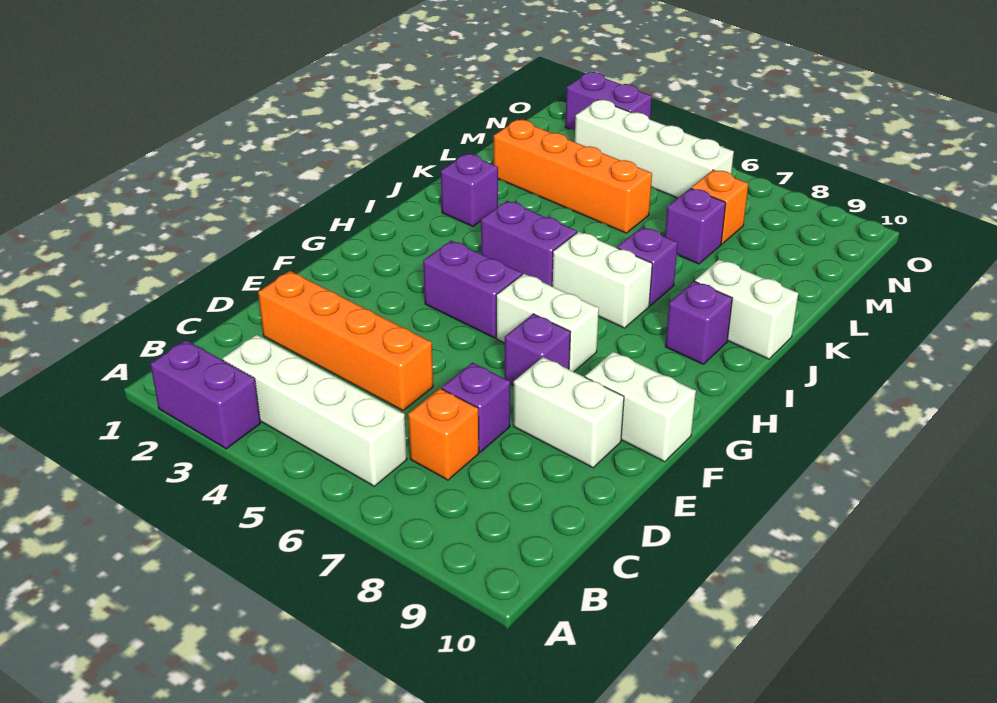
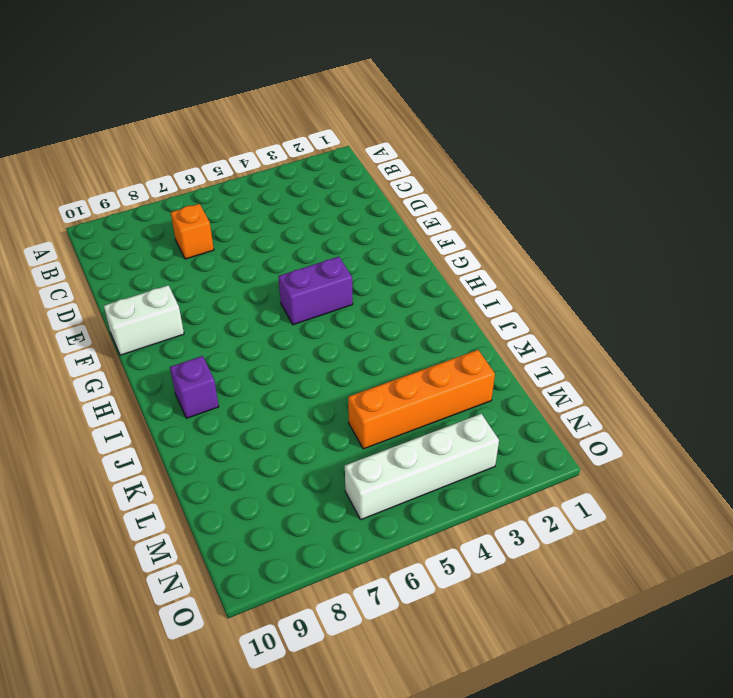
none -> purple 1x2 brick [150,340,261,449]
none -> white 1x4 brick [222,335,407,486]
none -> orange 1x4 brick [258,271,433,411]

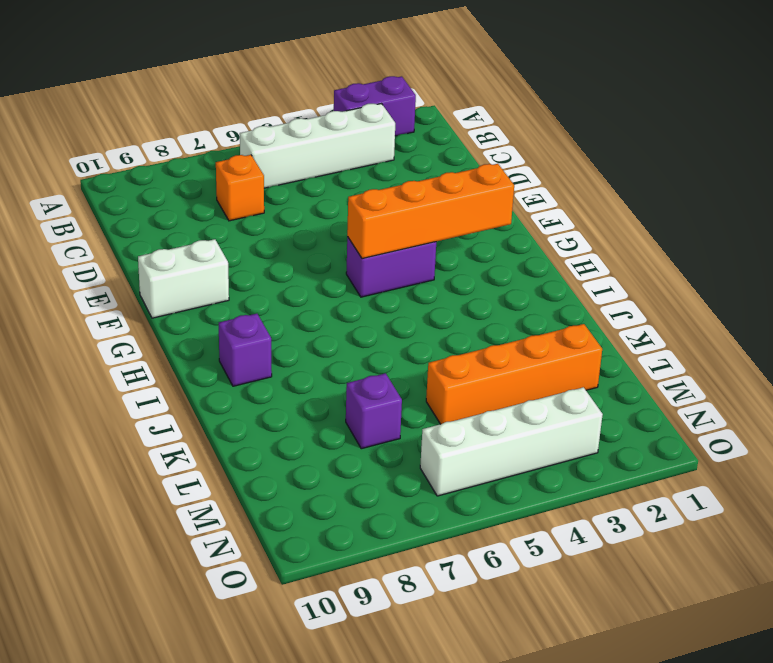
orange 1x4 brick [347,164,514,259] -> orange 1x4 brick moved to [258,271,433,411]
none -> purple 1x1 brick [442,363,510,452]
none -> white 1x2 brick [513,357,624,468]
none -> purple 1x1 brick [505,314,571,386]

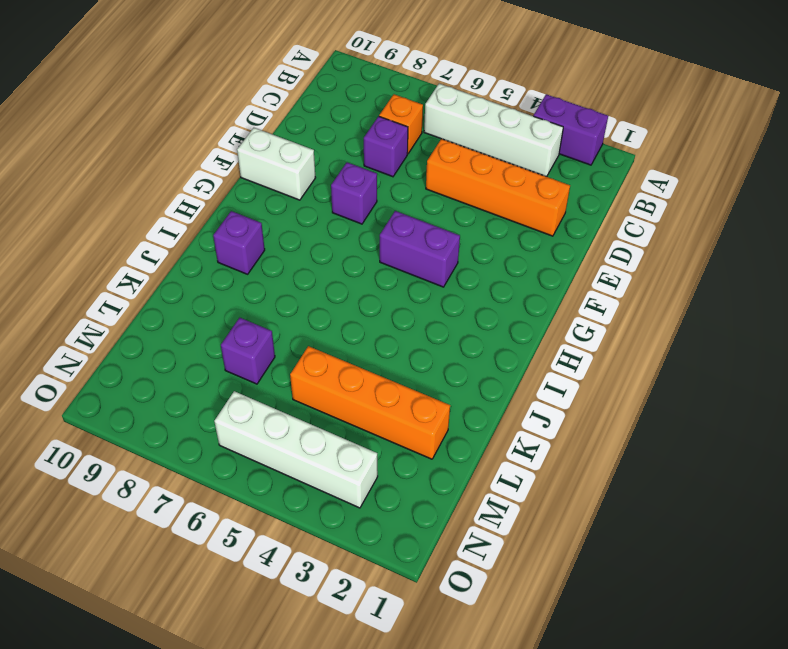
none -> white 1x2 brick [513,357,624,468]
none -> white 1x2 brick [496,274,599,372]
none -> purple 1x2 brick [481,201,577,286]

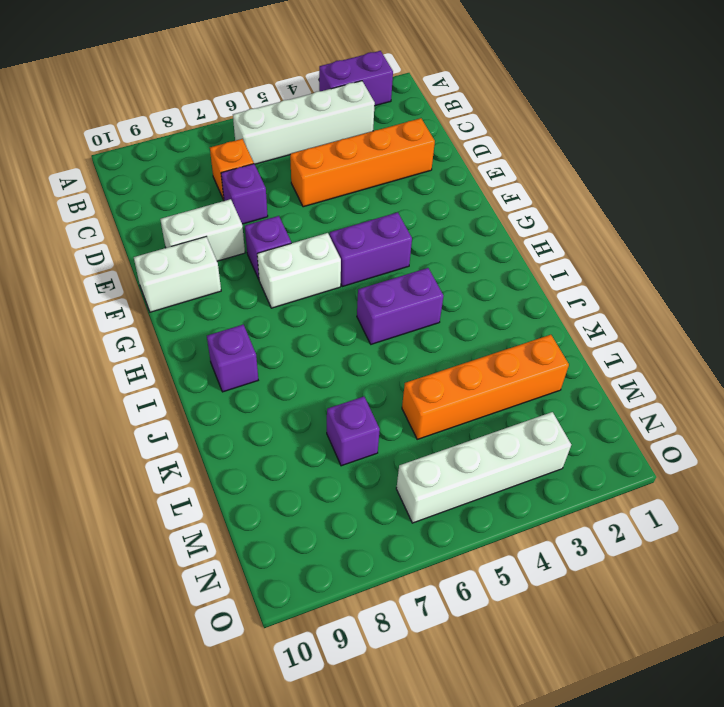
none -> white 1x2 brick [552,232,652,328]
none -> purple 1x1 brick [441,154,498,227]
none -> purple 1x1 brick [617,227,678,306]

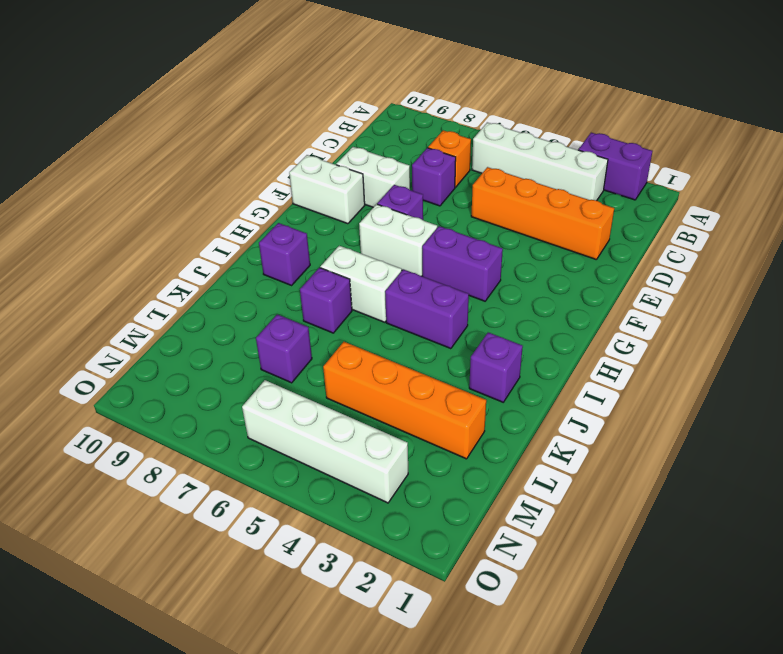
none -> white 1x2 brick [695,260,798,359]
none -> orange 1x1 brick [691,170,748,244]
none -> purple 1x2 brick [565,72,652,130]

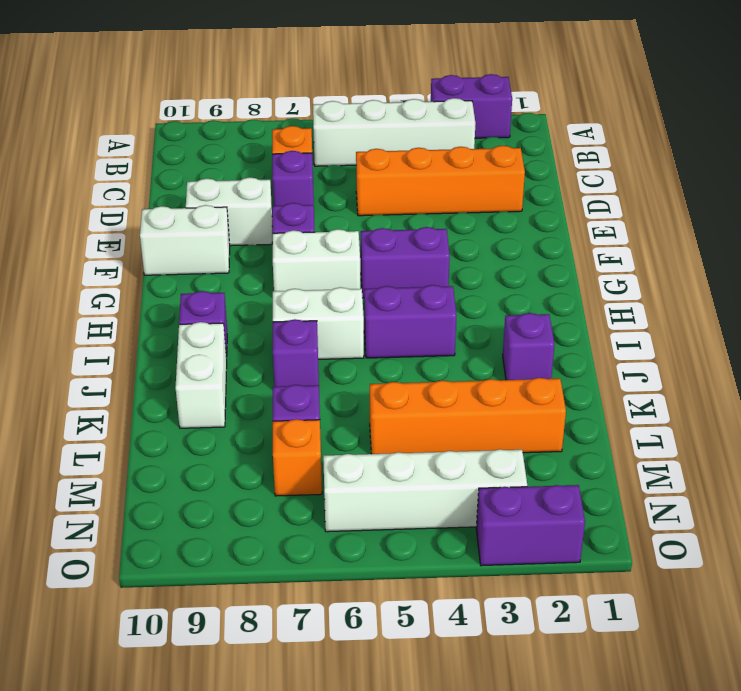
white 1x2 brick [175,322,227,428] -> white 1x2 brick turned to [695,260,798,359]

